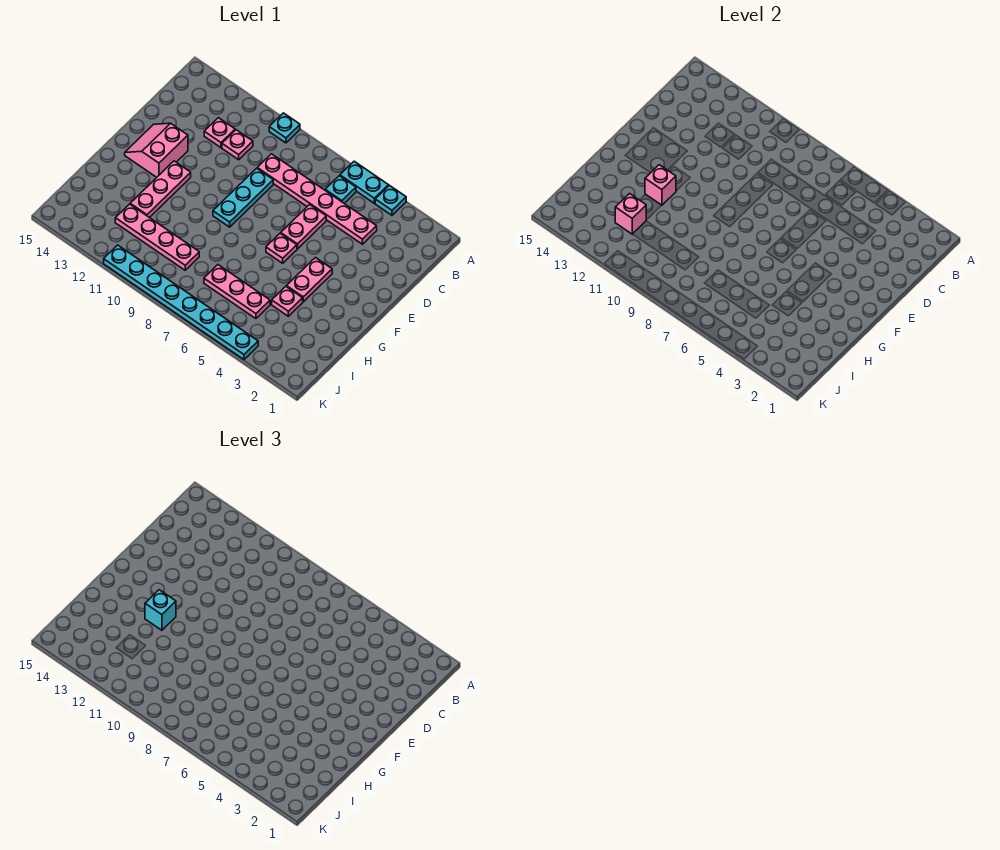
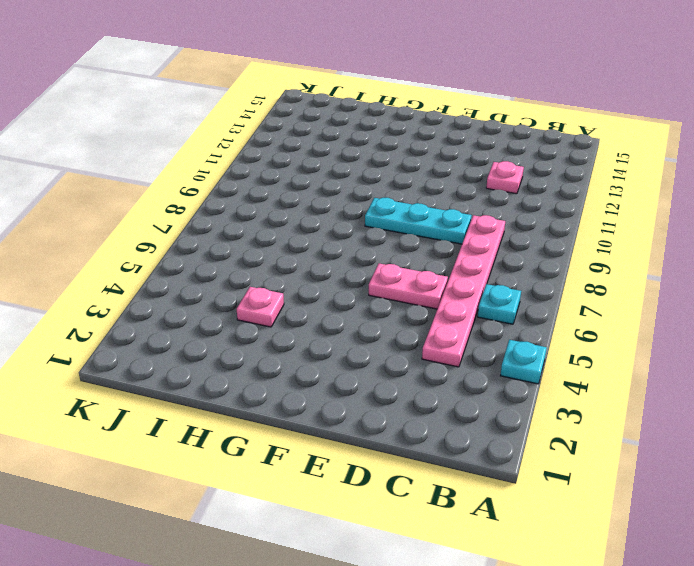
none -> cyan 1x2 plate [340,161,389,203]
none -> cyan 1x1 plate [269,113,300,143]
none -> pink 1x1 plate [222,130,253,160]

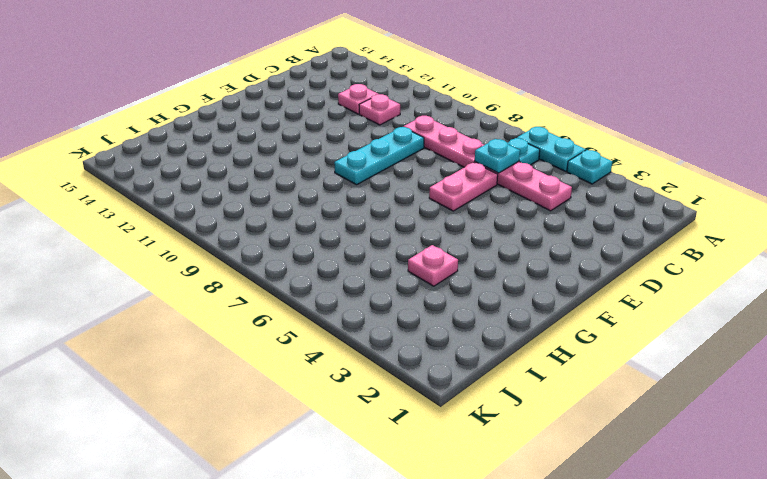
cyan 1x1 plate [475,139,520,173] -> cyan 1x1 plate moved to [269,113,300,143]
none -> pink 2x2 slope [125,123,188,177]
none -> pink 1x2 plate [286,258,332,302]
none -> pink 1x1 plate [266,233,297,263]

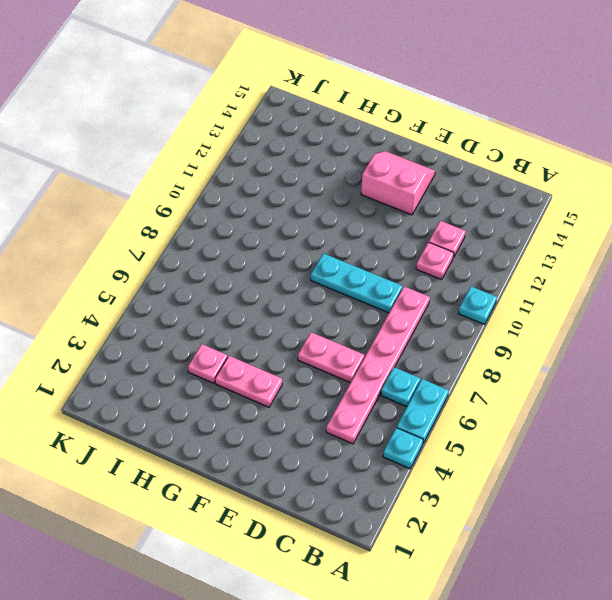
none -> pink 1x1 plate [266,233,297,263]
none -> pink 1x3 plate [130,161,191,218]
none -> pink 1x3 plate [204,265,270,319]

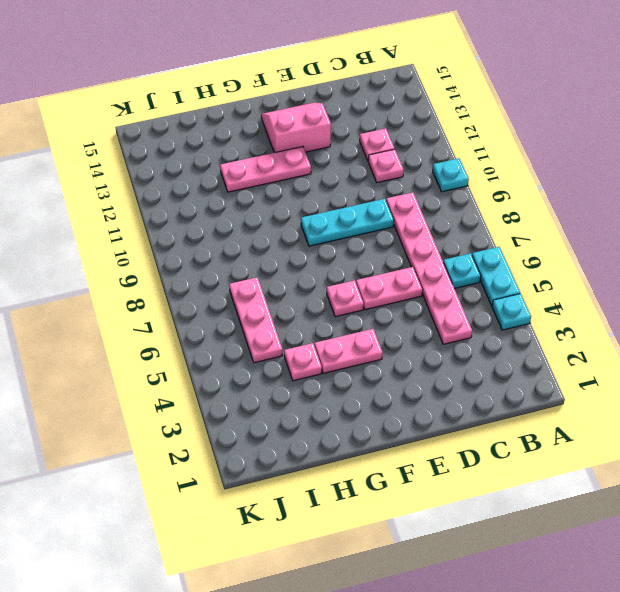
none -> pink 1x4 plate [115,204,199,270]
none -> cyan 1x8 plate [104,245,258,359]
none -> pink 1x1 brick [645,165,676,205]

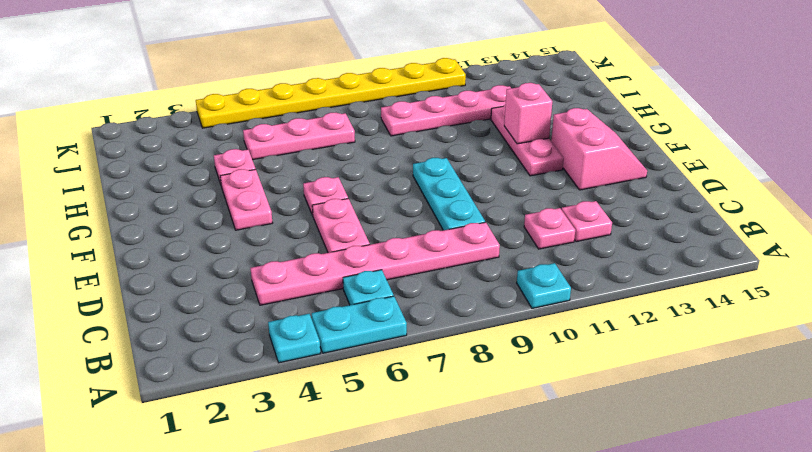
yellow 1x8 plate [196,58,466,128] -> cyan 1x8 plate [104,245,258,359]
none -> pink 1x1 brick [615,194,646,234]
none -> cyan 1x1 brick [145,590,176,630]

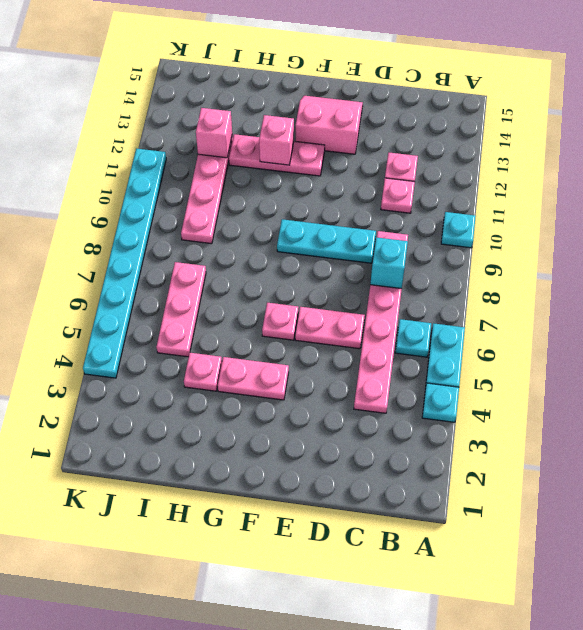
cyan 1x1 brick [370,237,408,289] -> cyan 1x1 brick moved to [145,590,176,630]

